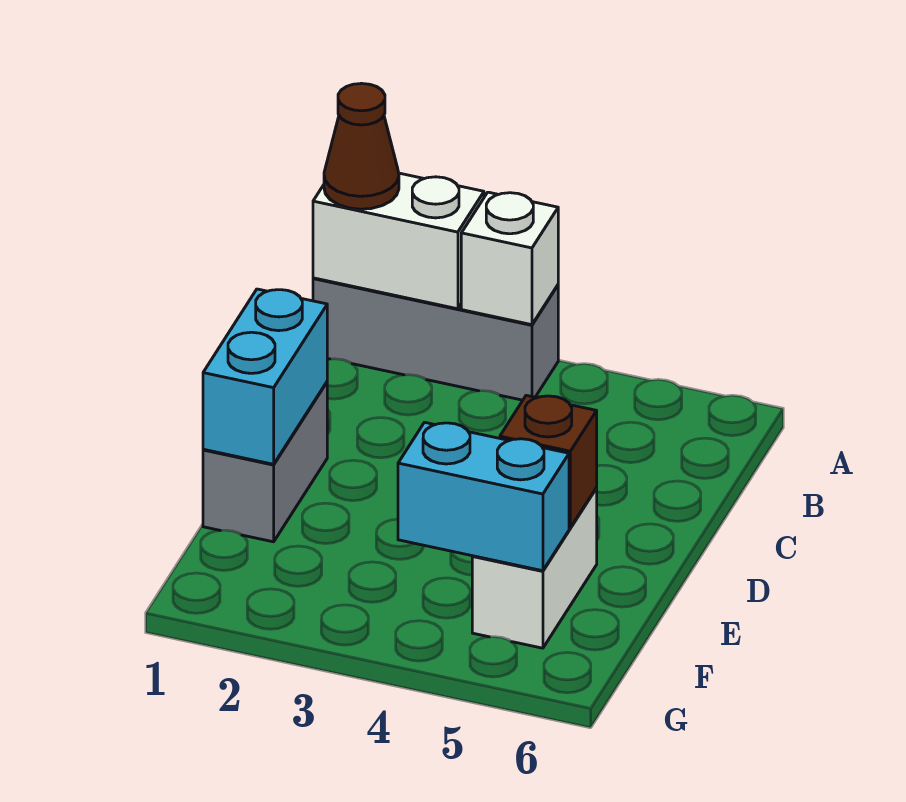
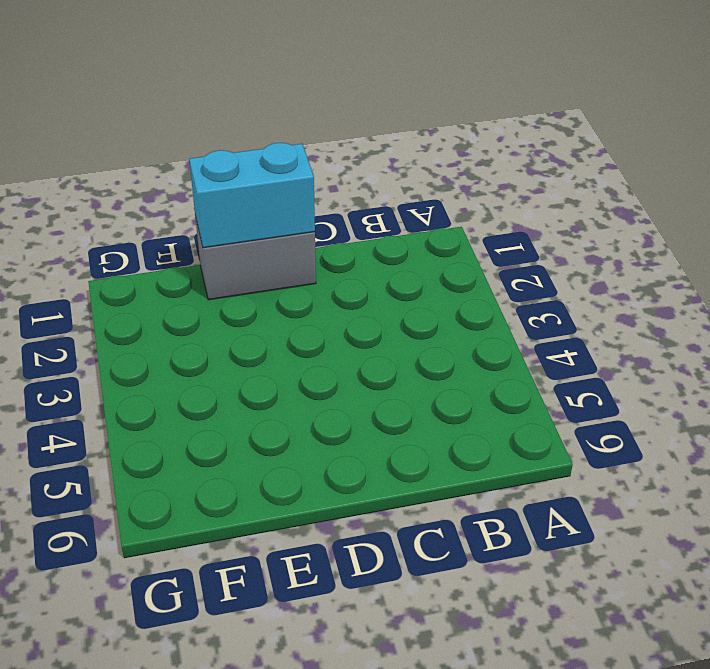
none -> grey 1x3 brick [313,278,558,400]
none -> white 1x2 brick [472,488,597,648]

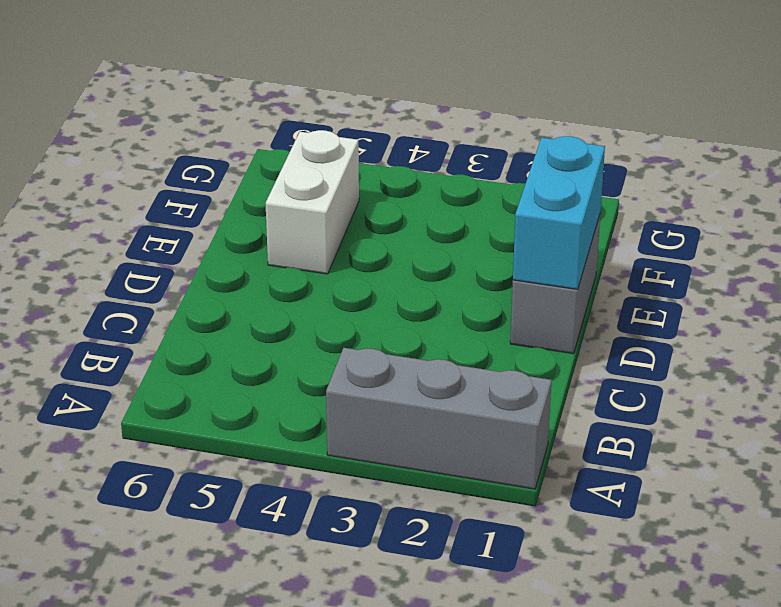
none -> white 1x2 brick [313,173,484,309]
none -> white 1x1 brick [461,192,558,325]

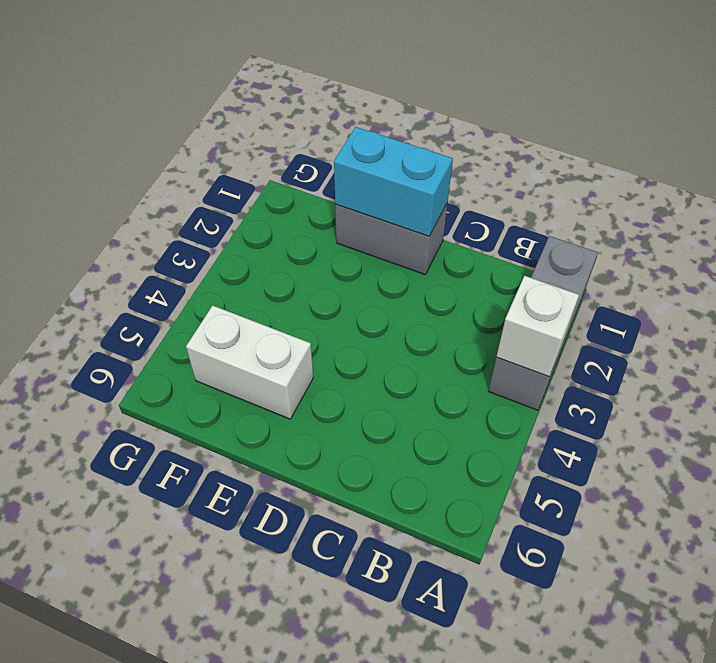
none -> white 1x2 brick [313,173,484,309]
none -> brown 1x1 brick [500,395,597,528]

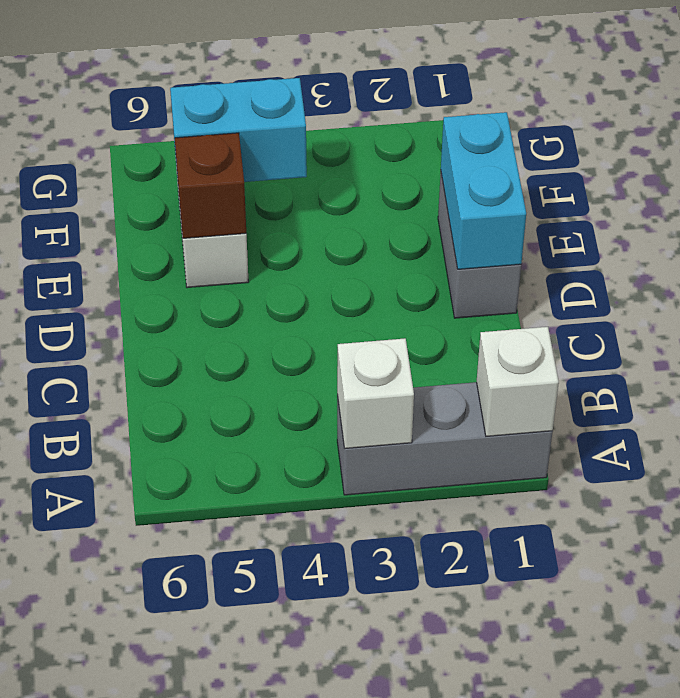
white 1x1 brick [477,327,559,436] -> white 1x2 brick [313,173,484,309]
none -> brown 1x1 cone [324,83,399,209]

